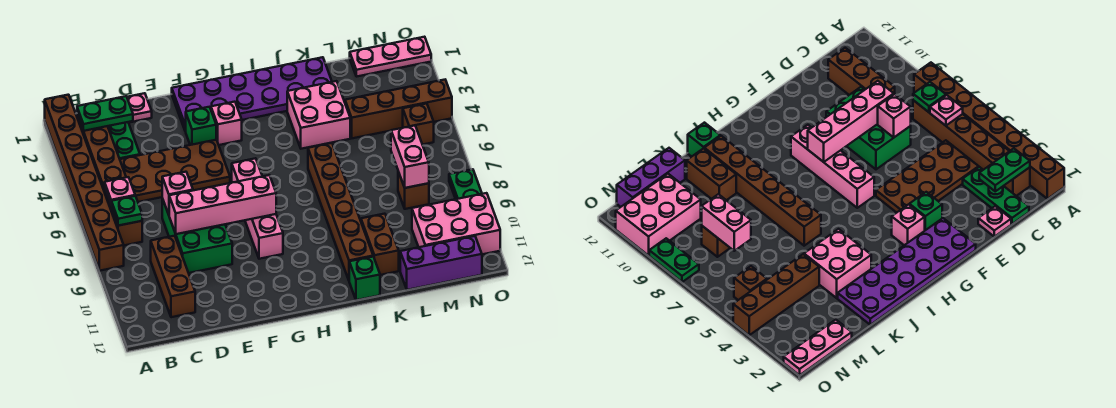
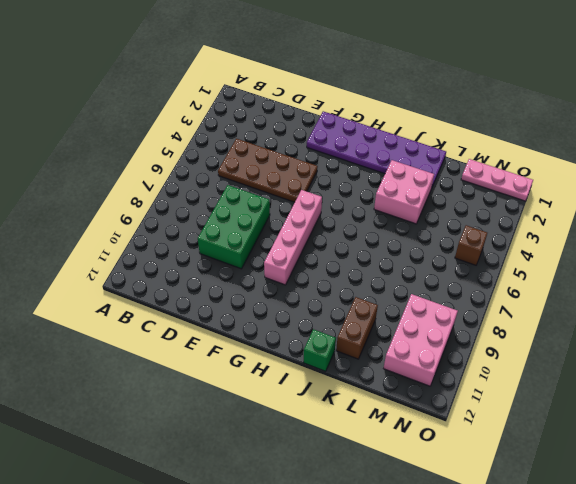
pink 2x3 brick [384,294,458,386] -> pink 2x3 brick turned to [412,193,500,254]
none -> brown 1x8 brick [45,95,124,271]
none -> brown 1x6 brick [77,115,142,245]
none -> green 1x3 plate [108,122,140,159]

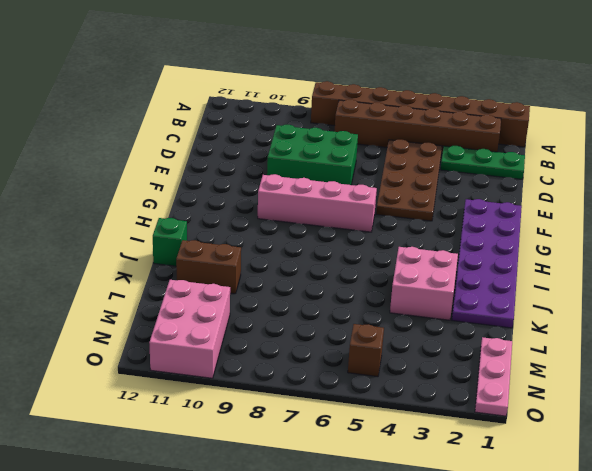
none -> brown 1x3 brick [151,236,195,317]
none -> pink 1x1 plate [127,93,152,123]
none -> green 1x1 brick [185,107,216,145]

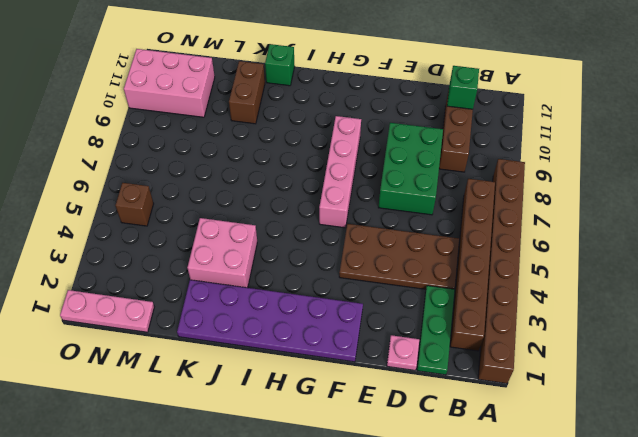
green 1x1 brick [447,66,479,109] -> green 1x1 brick moved to [185,107,216,145]
none -> pink 1x1 brick [211,102,242,145]
none -> brown 1x6 brick [308,143,373,280]
none -> brown 1x4 brick [345,80,452,138]

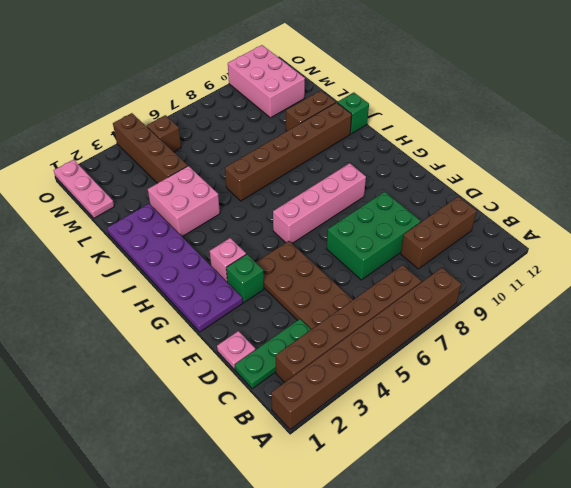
none -> purple 1x3 brick [400,236,482,290]
none -> brown 1x1 brick [398,171,429,209]
none -> green 1x2 plate [449,169,482,199]

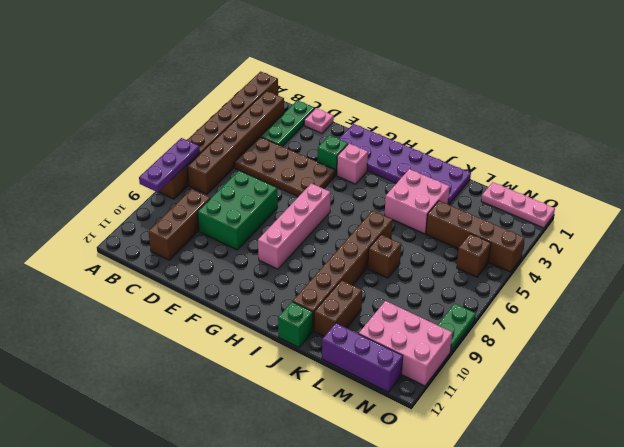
purple 1x3 plate [139,138,200,192] -> none
brown 1x1 brick [368,235,401,278] -> brown 1x1 brick moved to [398,171,429,209]
none -> green 1x2 plate [77,96,133,131]
none -> pink 1x1 plate [105,177,135,205]
none -> green 1x1 plate [111,196,142,226]

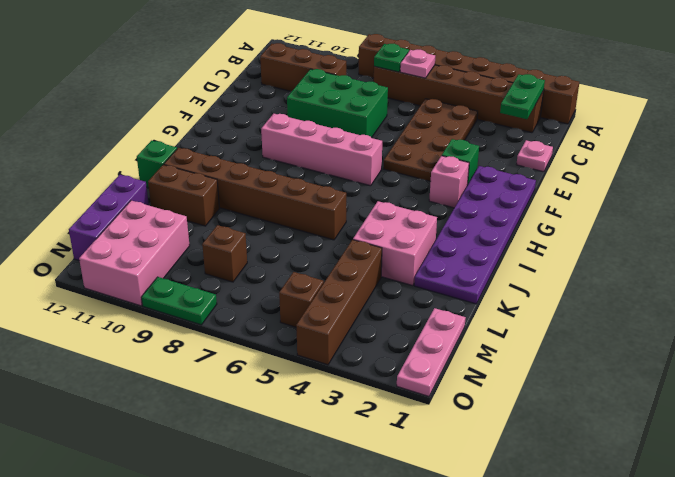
none -> green 1x3 plate [108,122,140,159]
none -> pink 1x1 brick [162,172,193,215]
none -> pink 1x4 brick [169,175,276,234]

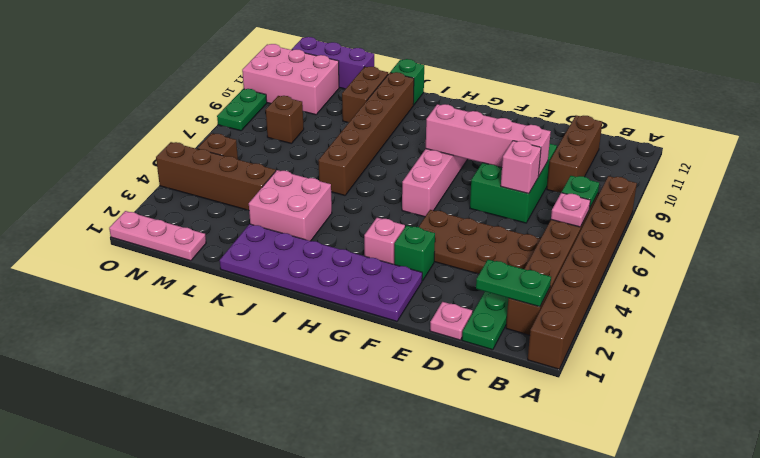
none -> pink 1x2 brick [391,125,429,188]

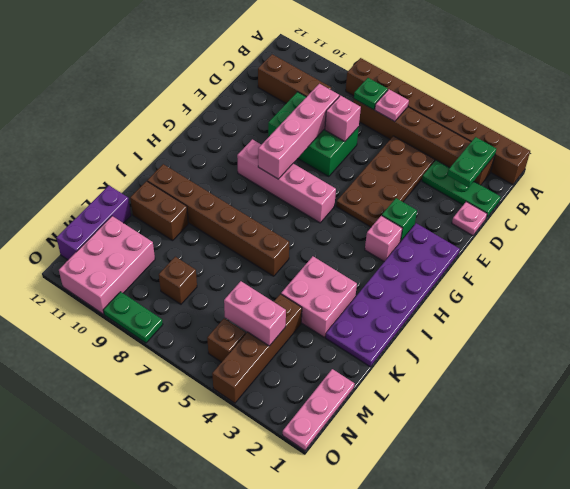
pink 1x2 brick [224,281,286,346] -> pink 1x2 brick moved to [391,125,429,188]
none -> green 1x1 brick [349,257,380,300]

